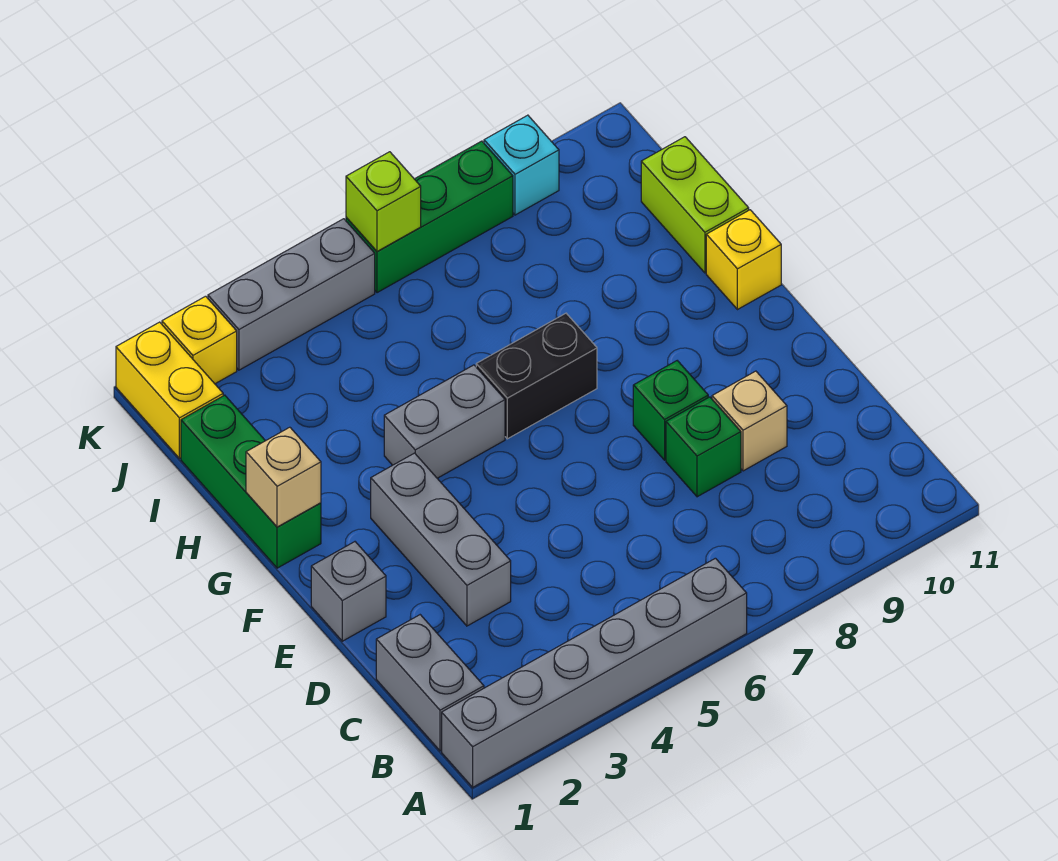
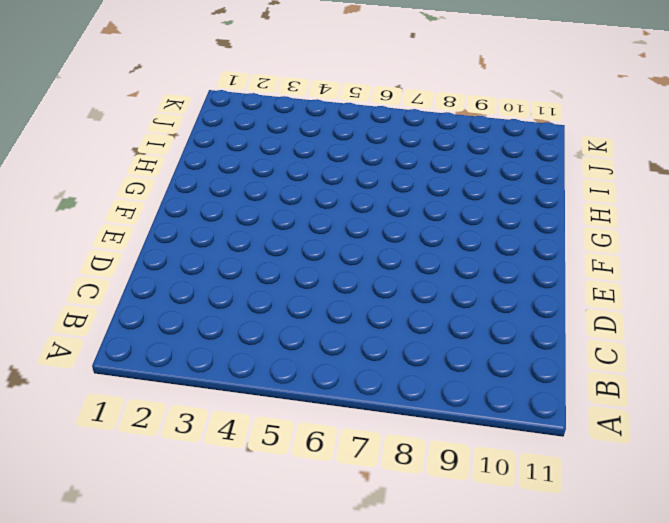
none -> grey 1x6 brick [442,558,747,787]
none -> grey 1x2 brick [376,615,484,751]
none -> grey 1x3 brick [371,453,511,626]

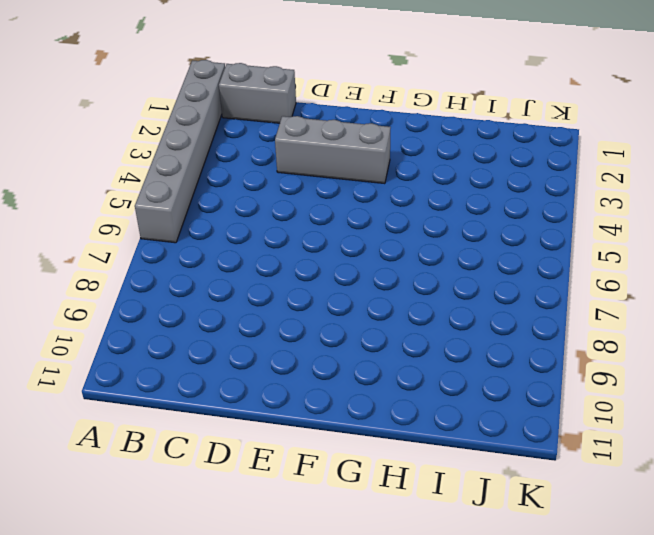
none -> green 1x1 brick [666,397,741,497]
none -> tan 1x1 brick [712,371,787,471]
none -> grey 1x1 brick [311,542,386,641]

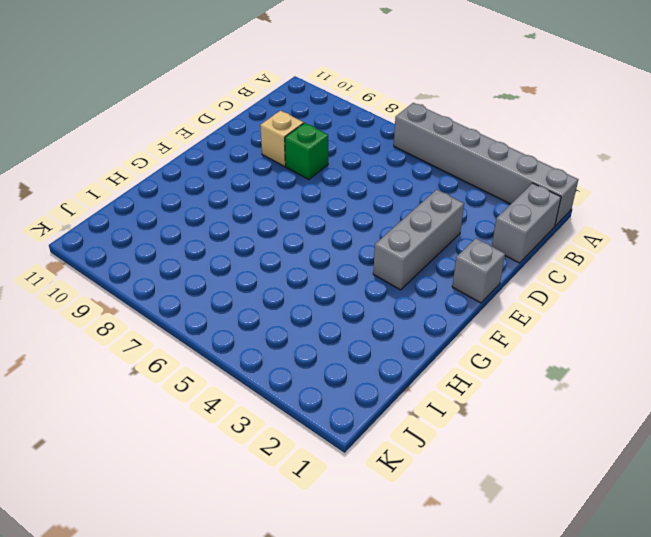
none -> green 1x1 brick [633,361,708,460]
none -> green 1x3 brick [181,395,321,568]
none -> grey 1x2 brick [384,365,505,478]

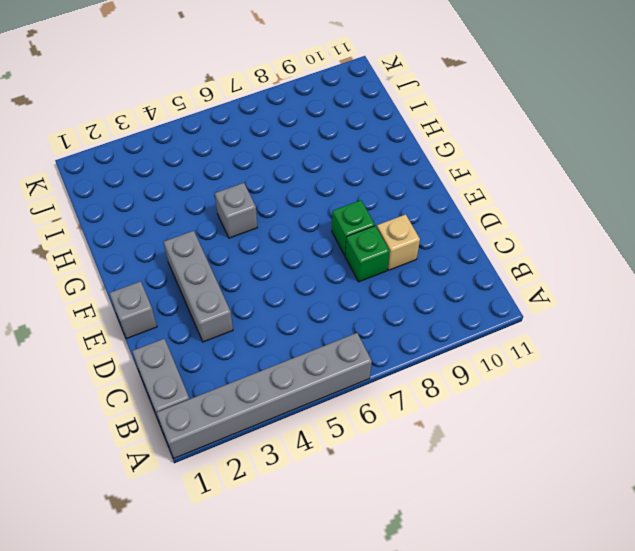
grey 1x1 brick [215,183,257,238] -> grey 1x2 brick [384,365,505,478]
none -> green 1x3 brick [181,395,321,568]
none -> black 1x2 brick [476,313,597,439]
none -> yellow 1x1 brick [706,210,781,310]

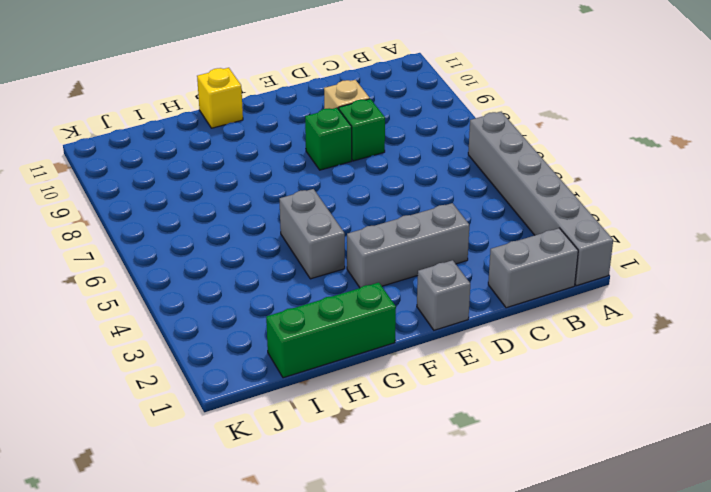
none -> black 1x2 brick [476,313,597,439]
none -> lime 1x2 brick [641,137,749,273]
none -> yellow 1x2 brick [116,322,223,459]

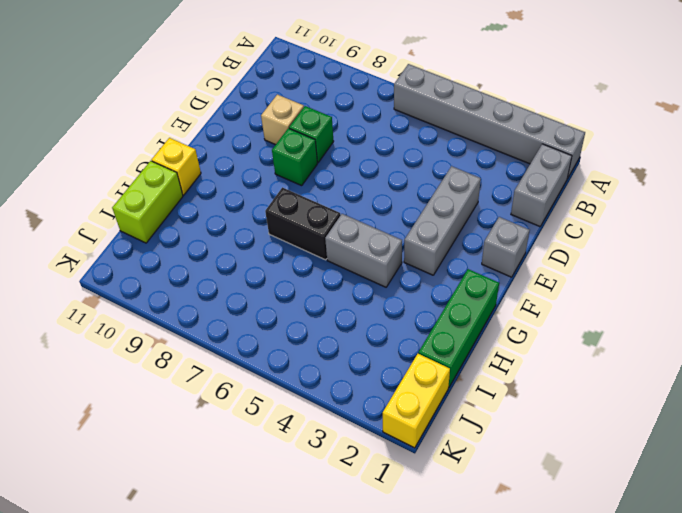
none -> yellow 1x1 brick [162,296,237,384]
none -> grey 1x3 brick [208,219,375,370]
none -> green 1x3 brick [346,141,513,293]

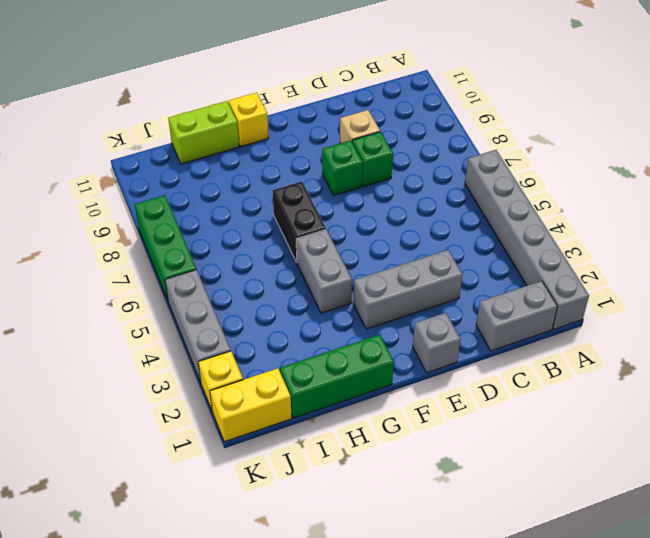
none -> cyan 1x1 brick [484,115,559,215]
none -> tan 1x1 brick [246,427,321,527]
none -> lime 1x1 brick [346,152,421,251]

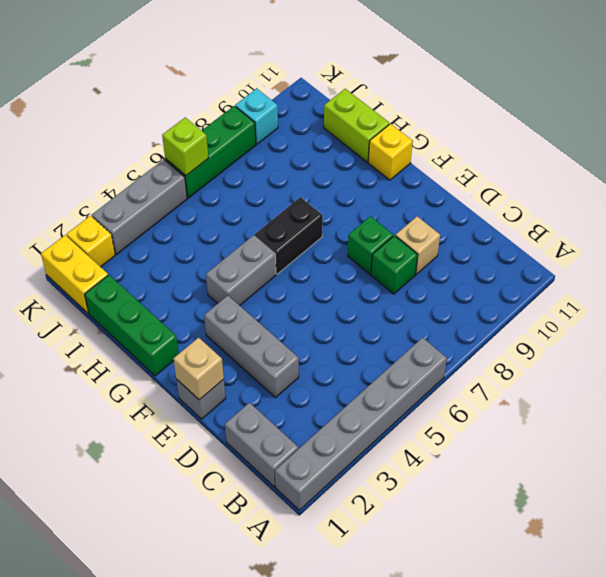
tan 1x1 brick [174,338,224,400] -> tan 1x1 brick moved to [246,427,321,527]

